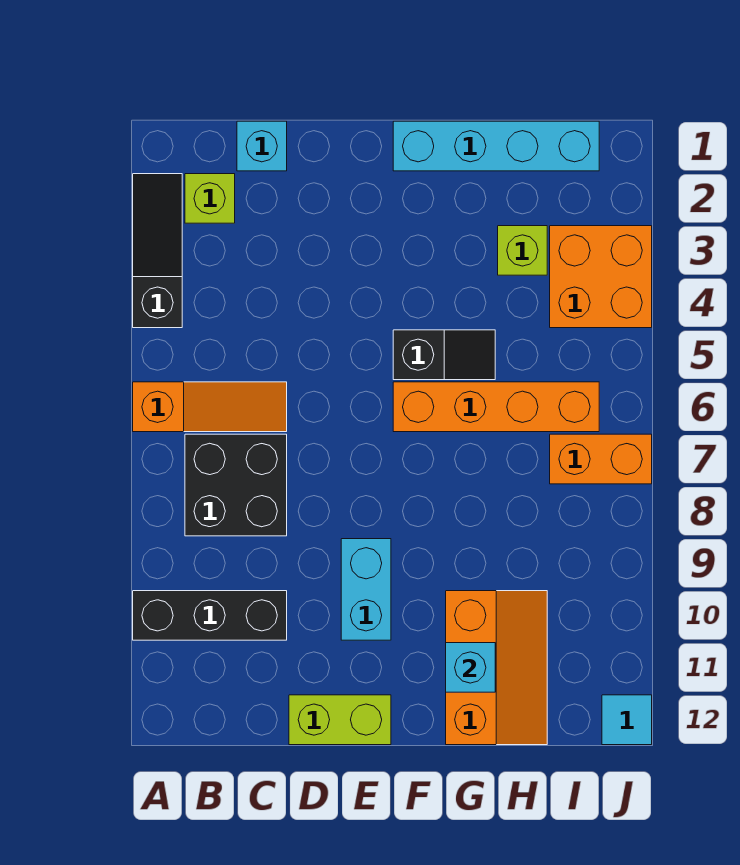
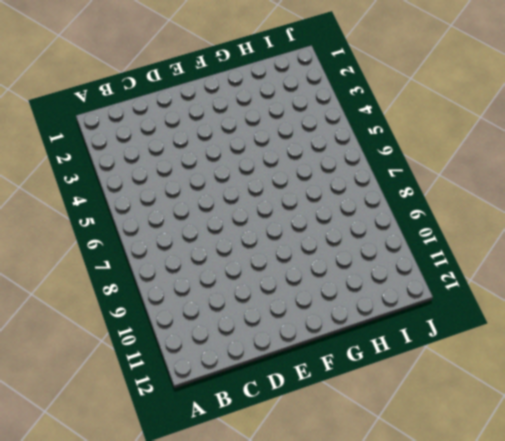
none -> black 1x3 slope [133,174,182,328]
none -> orange 1x3 slope [133,382,287,432]
none -> black 1x3 brick [133,591,287,640]

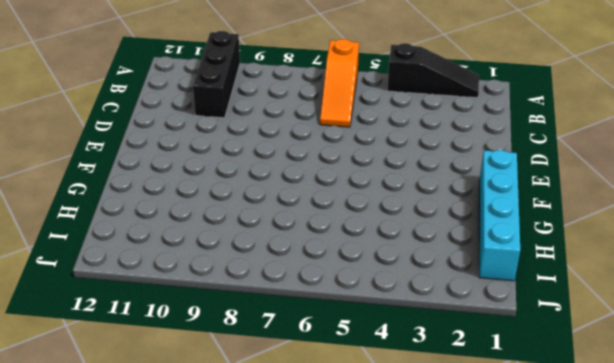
none -> lime 1x1 brick [185,174,235,223]
none -> black 2x2 brick [185,434,287,536]
none -> cyan 1x1 brick [237,121,287,171]

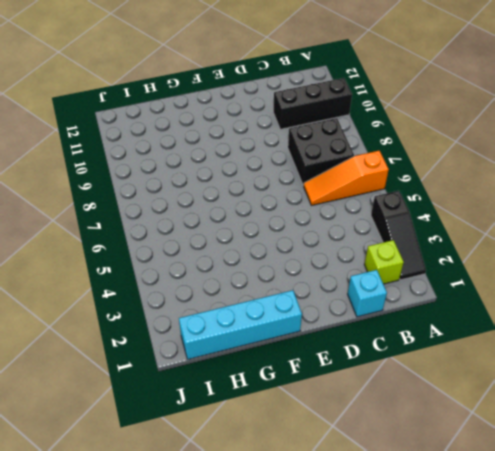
none -> lime 1x2 brick [289,695,391,745]
none -> cyan 1x2 brick [341,539,391,640]
none -> black 1x2 slope [393,330,495,380]

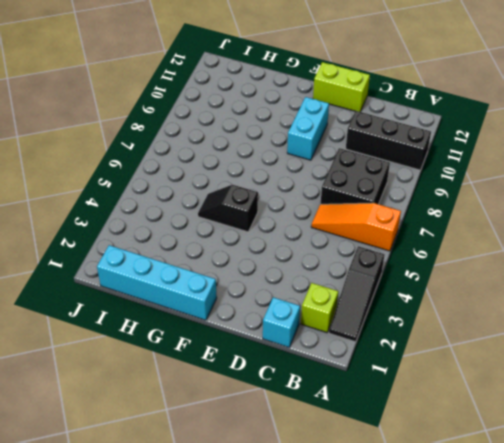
none -> orange 1x4 brick [393,382,599,432]
none -> orange 2x3 slope [446,591,547,745]
none -> lime 1x1 brick [498,226,547,275]

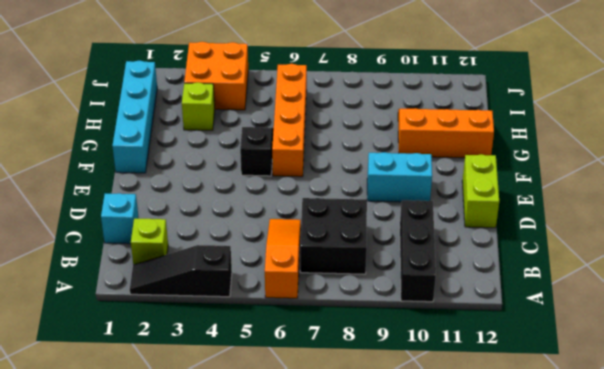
none -> orange 1x2 brick [550,434,652,484]
none -> cyan 1x1 tile [602,695,652,745]
none -> cyan 1x1 brick [446,643,495,692]

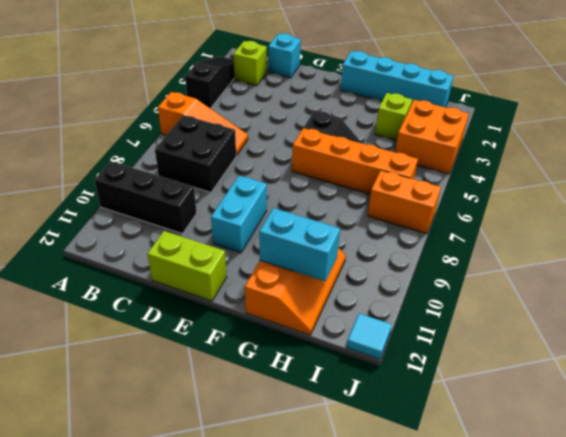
cyan 1x2 brick [259,208,340,281] -> cyan 1x1 brick [446,643,495,692]

